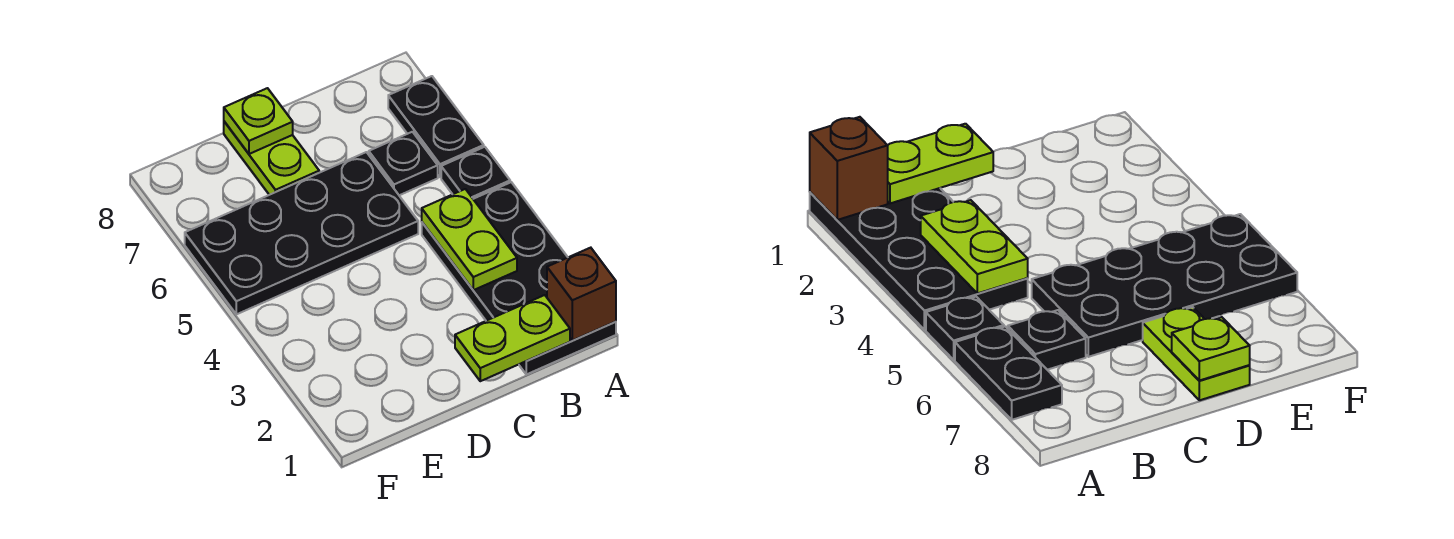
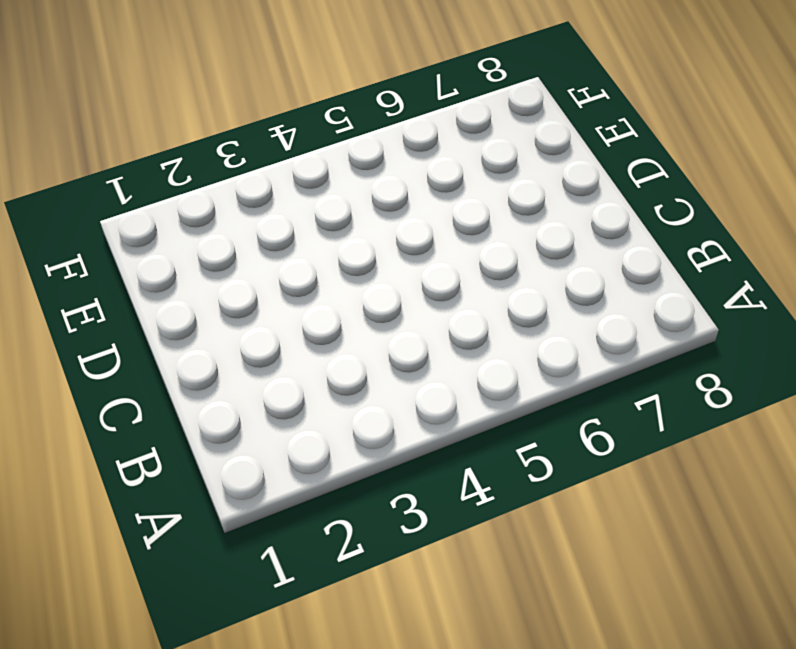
none -> black 2x4 plate [422,182,616,374]
none -> black 1x1 plate [441,147,510,199]

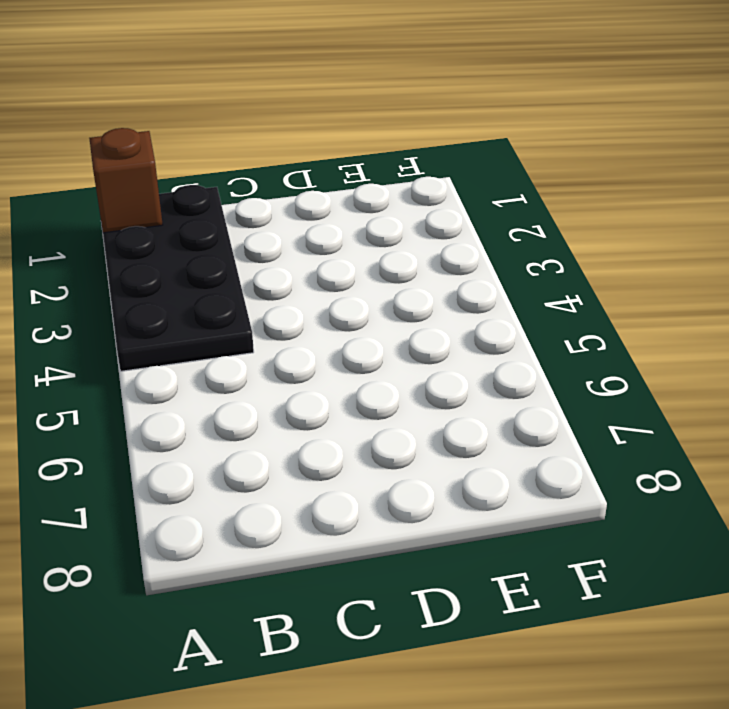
none -> black 1x1 plate [441,147,510,199]
none -> black 1x2 plate [388,76,484,177]

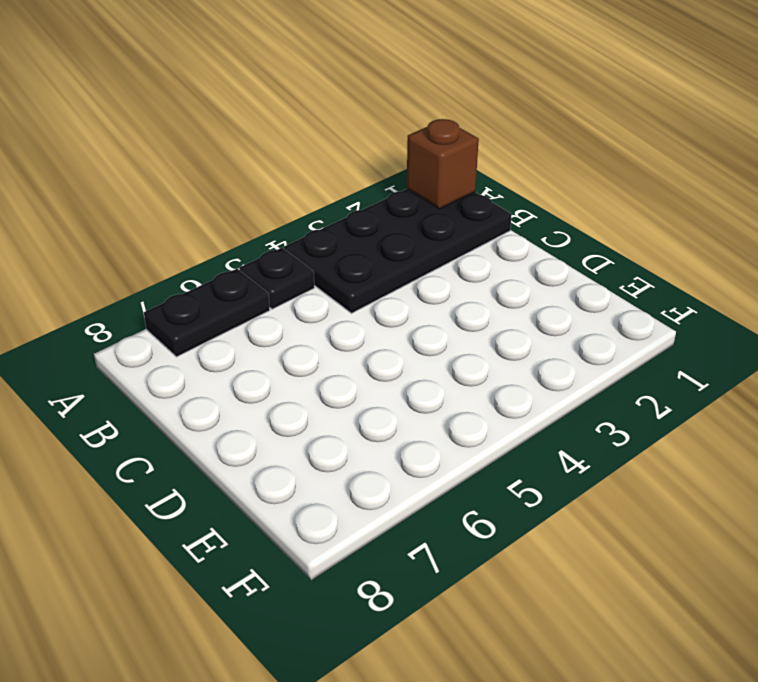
none -> black 1x1 plate [369,132,438,195]
none -> black 2x4 plate [185,152,418,314]

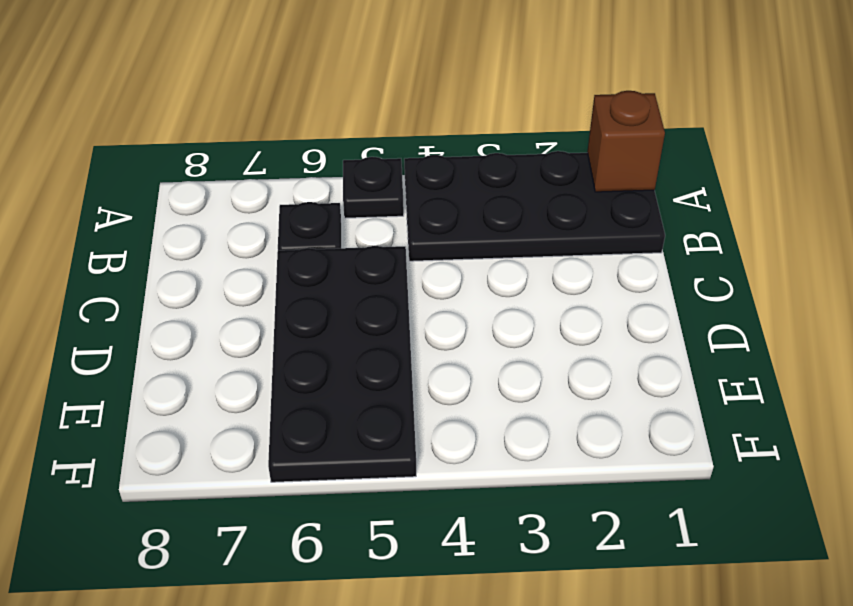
none -> black 1x2 plate [388,76,484,177]
none -> lime 1x2 plate [224,122,319,195]

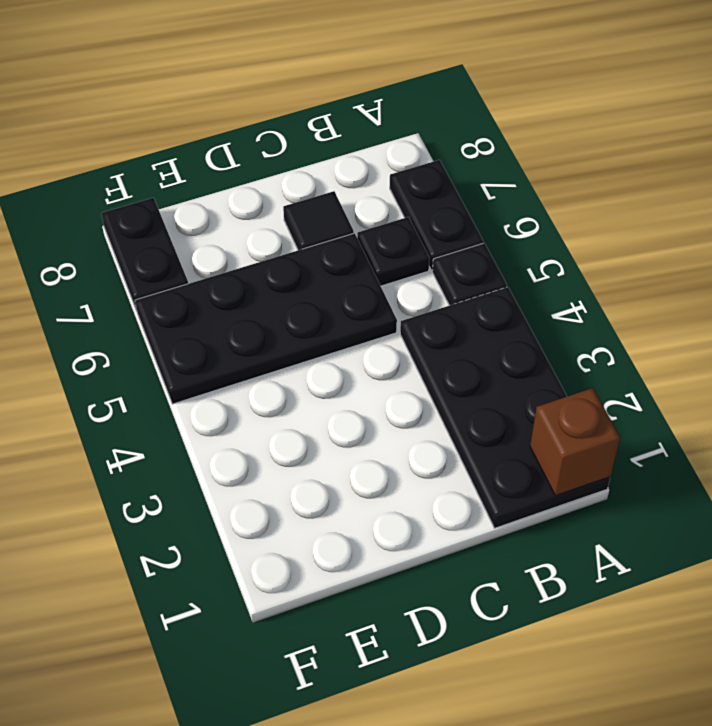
black 1x1 tile [283,191,354,250] -> none
black 1x2 plate [101,198,188,311] -> none
none -> lime 1x2 plate [224,122,319,195]
none -> lime 1x2 plate [455,295,570,381]

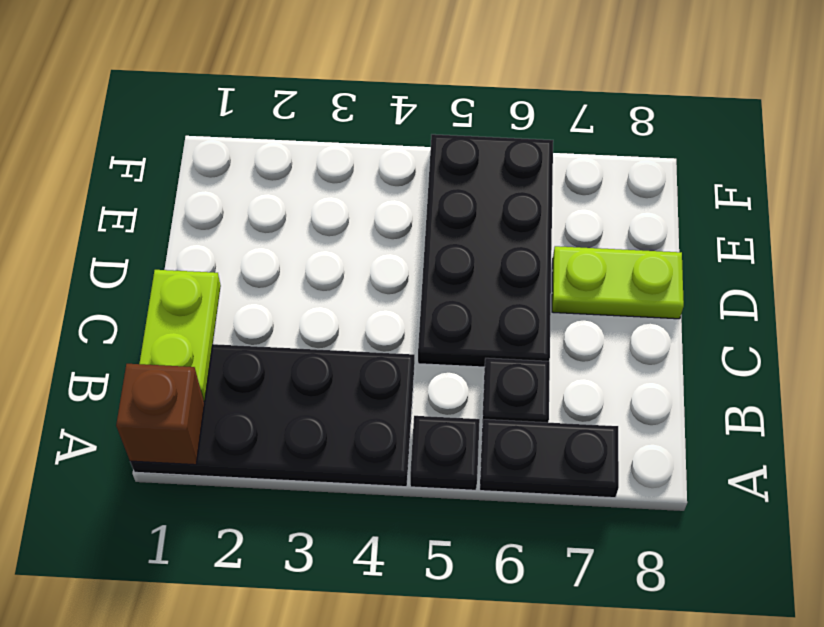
none -> lime 1x2 plate [422,189,517,290]
none -> lime 1x1 plate [224,88,293,154]

